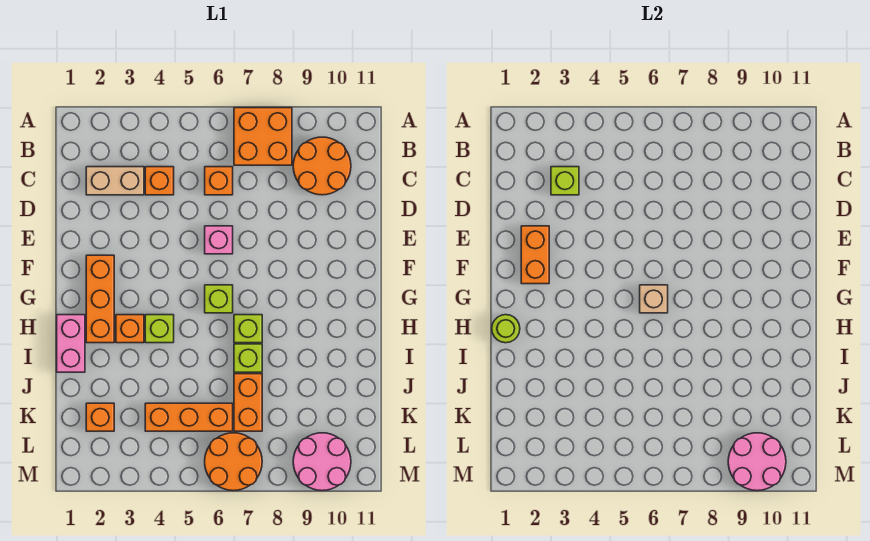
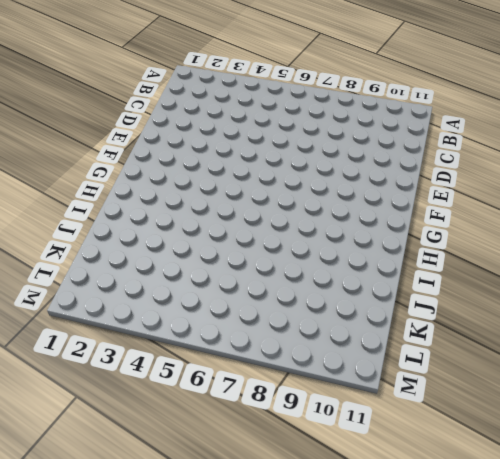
none -> orange 2x2 brick [234,108,292,165]
none -> orange 2x2 round brick [293,137,351,195]
none -> tan 1x2 brick [86,167,144,195]

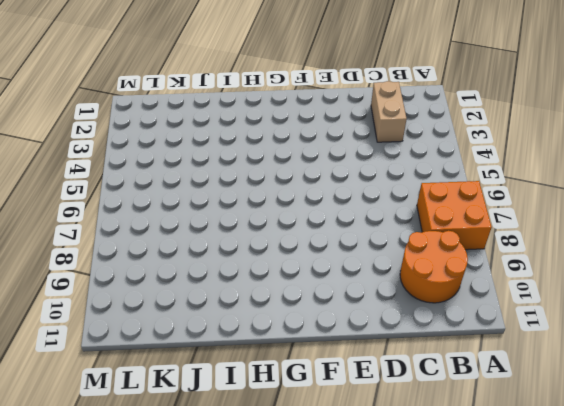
none -> orange 1x1 brick [145,167,174,195]
none -> orange 1x1 brick [205,167,233,195]
none -> pink 1x1 brick [205,226,233,254]

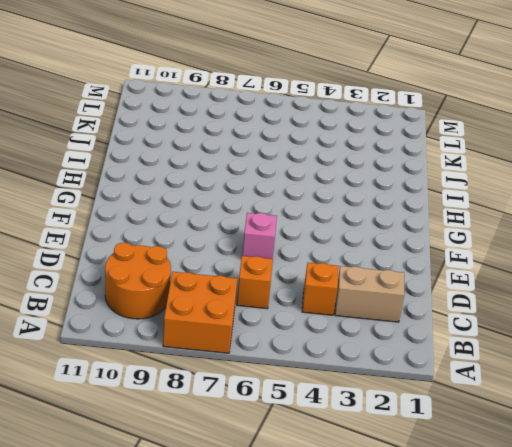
none -> orange 1x3 brick [86,255,114,343]
none -> lime 1x1 brick [205,285,233,313]
none -> pink 1x2 brick [57,315,85,372]

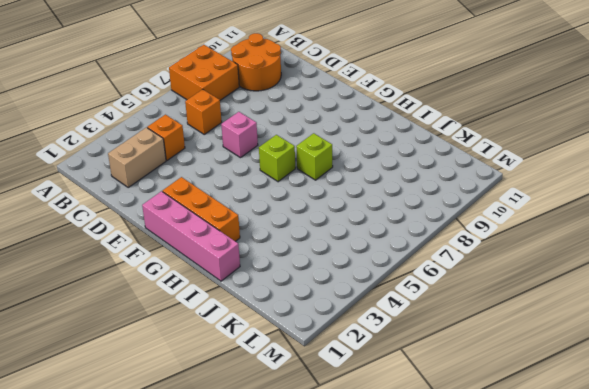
pink 1x4 brick [142,191,240,281] -> pink 1x2 brick [57,315,85,372]
none -> orange 1x1 brick [116,315,144,343]
none -> lime 1x1 brick [145,315,174,343]
none -> lime 1x1 brick [234,344,262,372]

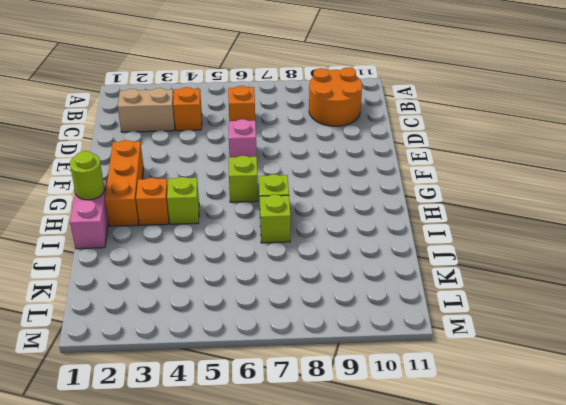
none -> orange 2x2 brick [234,108,292,165]
none -> orange 1x2 brick [234,374,262,431]
none -> orange 1x1 brick [86,403,114,431]

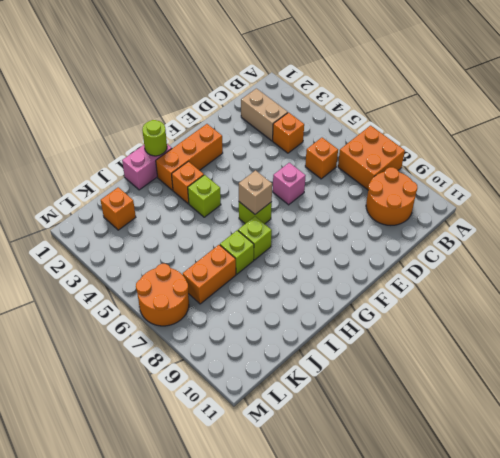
none -> orange 1x3 brick [145,403,233,431]
none -> pink 2x2 round brick [293,433,351,491]
none -> lime 1x1 brick [551,167,579,195]

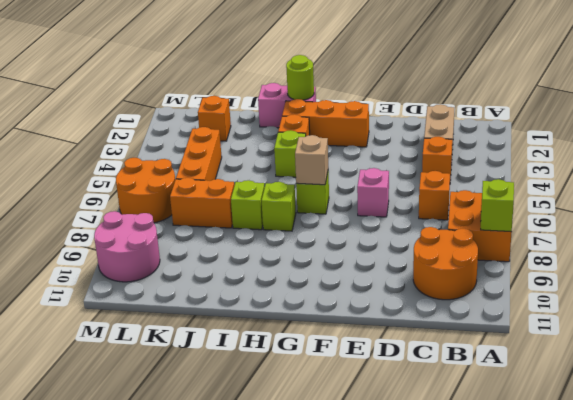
lime 1x1 brick [481,179,514,232] -> lime 1x1 brick moved to [551,167,579,195]
none -> orange 1x2 brick [521,226,549,284]
none -> pink 2x2 round brick [728,433,786,491]

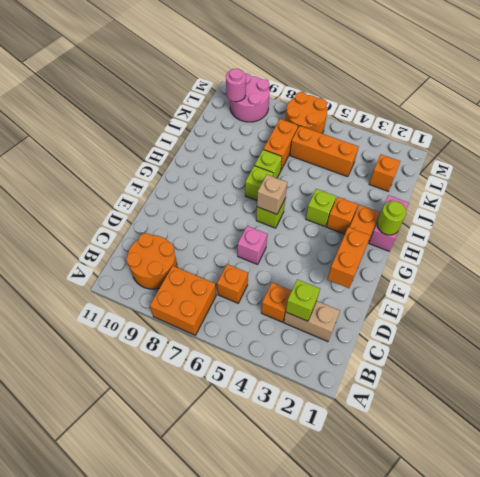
pink 1x1 round brick [226,69,246,102] -> pink 2x2 round brick [728,433,786,491]

